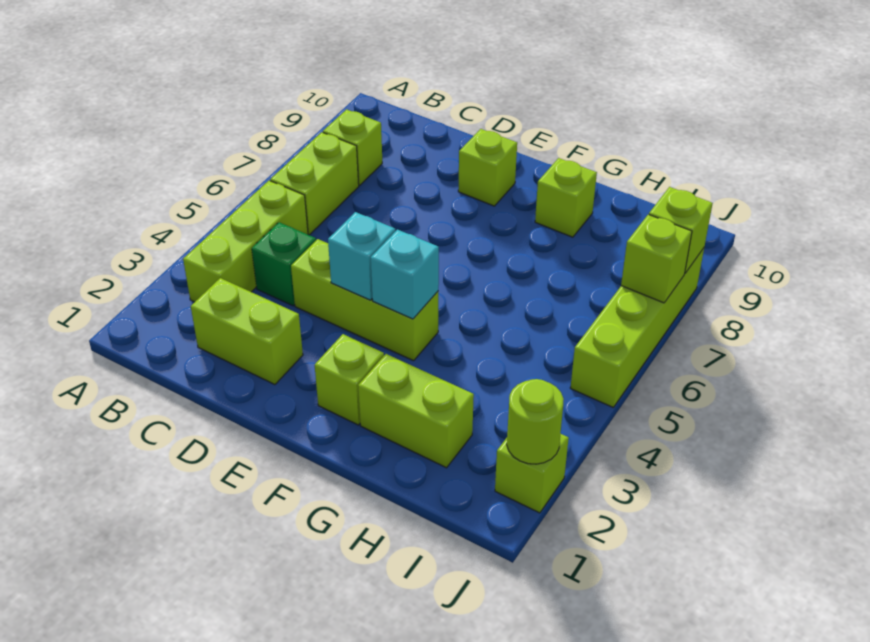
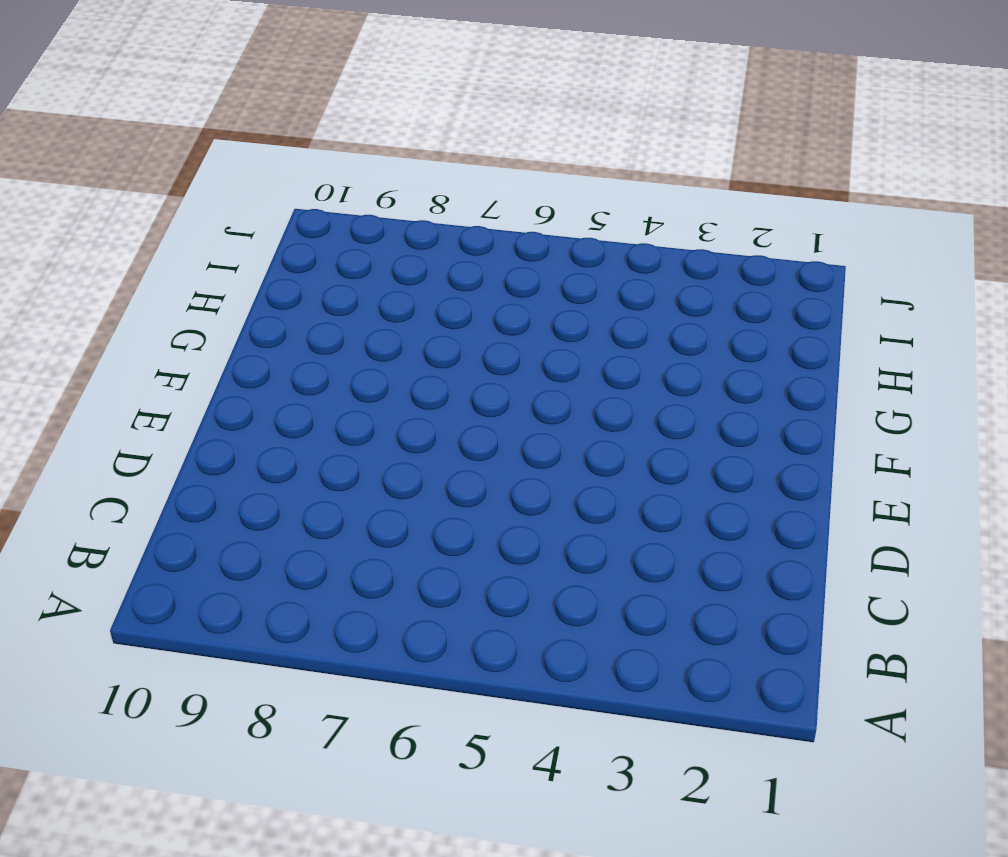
none -> lime 1x3 brick [183,181,308,302]
none -> lime 1x2 brick [270,132,359,235]
none -> lime 1x1 brick [323,109,382,185]

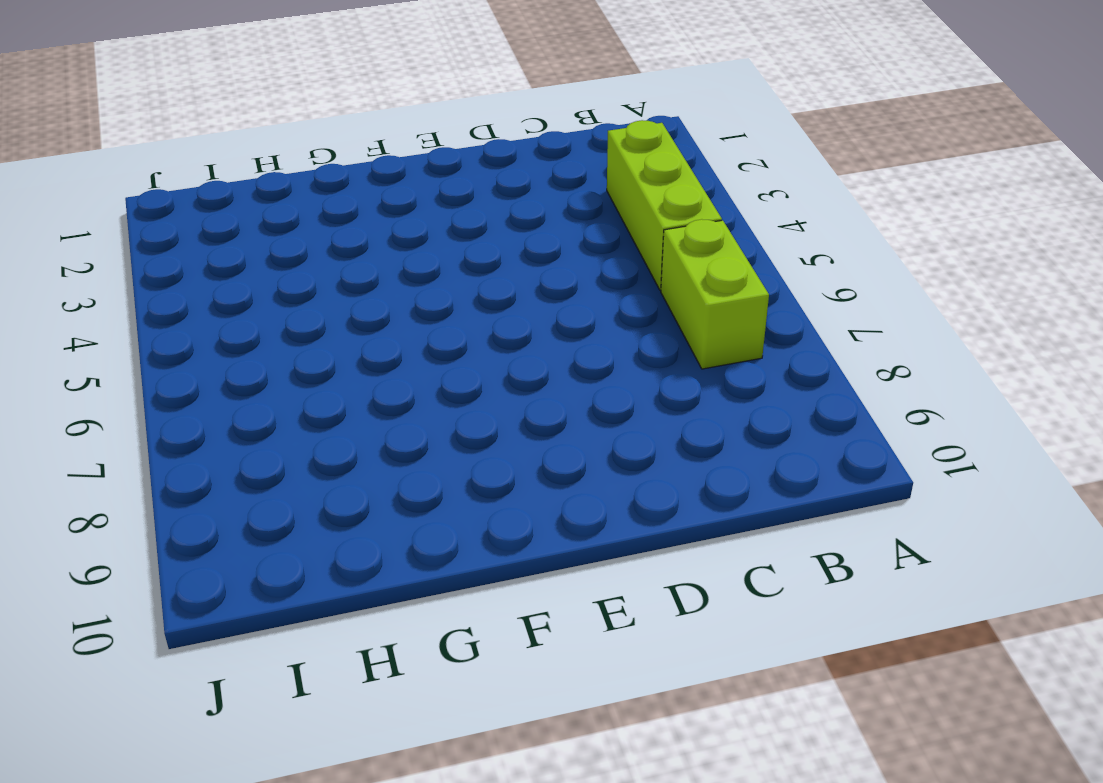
none -> lime 1x1 brick [323,109,382,185]
none -> lime 1x2 brick [191,278,303,385]
none -> green 1x1 brick [252,222,316,306]

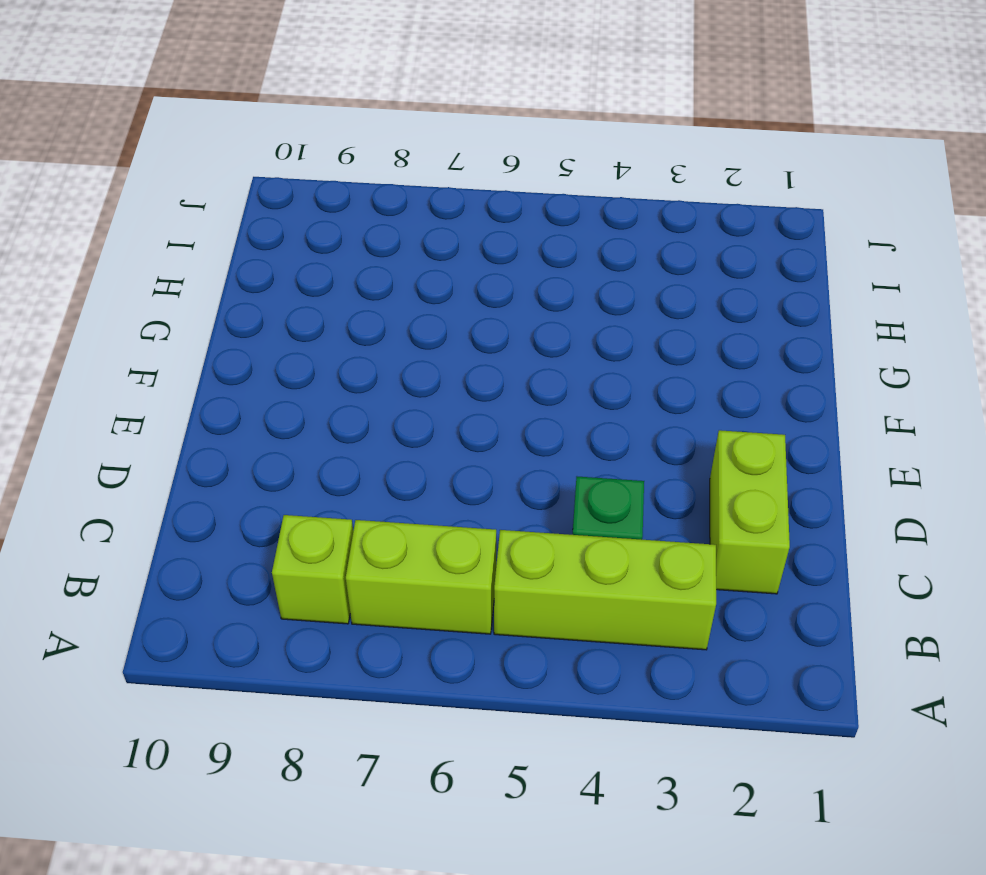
none -> lime 1x3 brick [291,239,438,361]
none -> lime 1x1 brick [458,129,517,206]
none -> lime 1x1 brick [315,334,384,425]

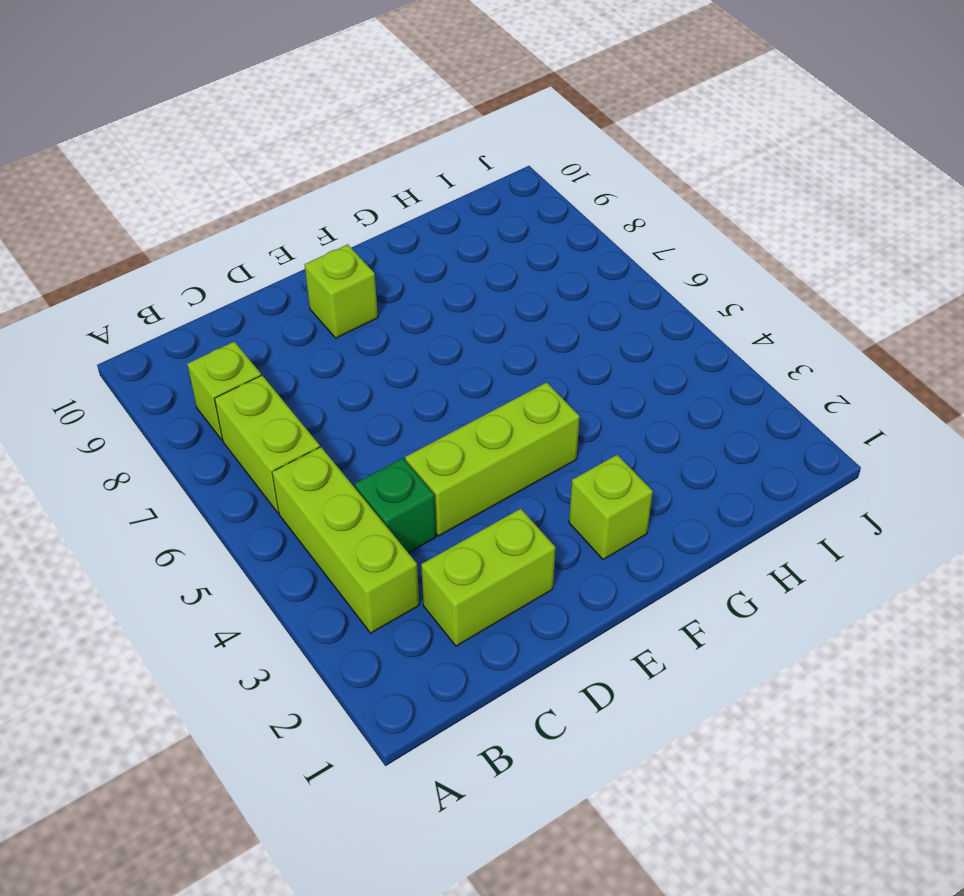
none -> lime 1x2 brick [358,354,474,468]
none -> lime 1x1 brick [535,158,597,237]
none -> lime 1x1 brick [495,434,569,513]

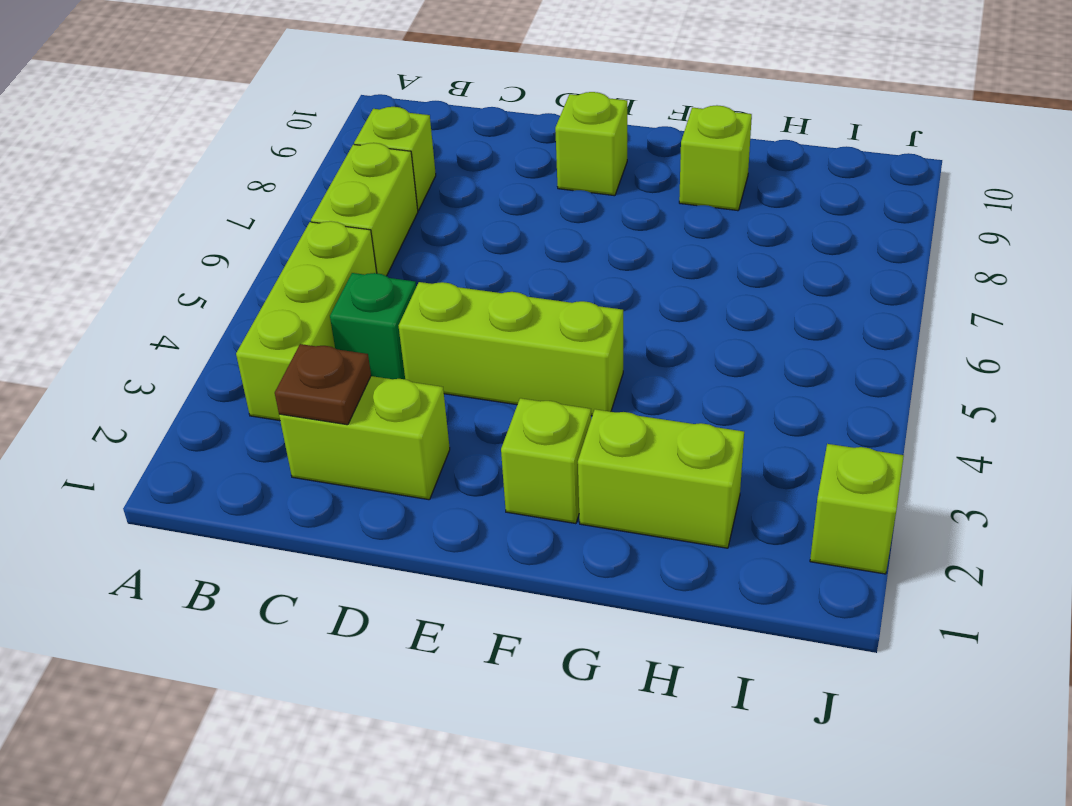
brown 1x1 plate [275,344,371,425] -> none
none -> lime 1x4 brick [570,248,704,407]
none -> cyan 1x1 brick [328,212,395,300]
none -> cyan 1x1 brick [371,229,439,319]

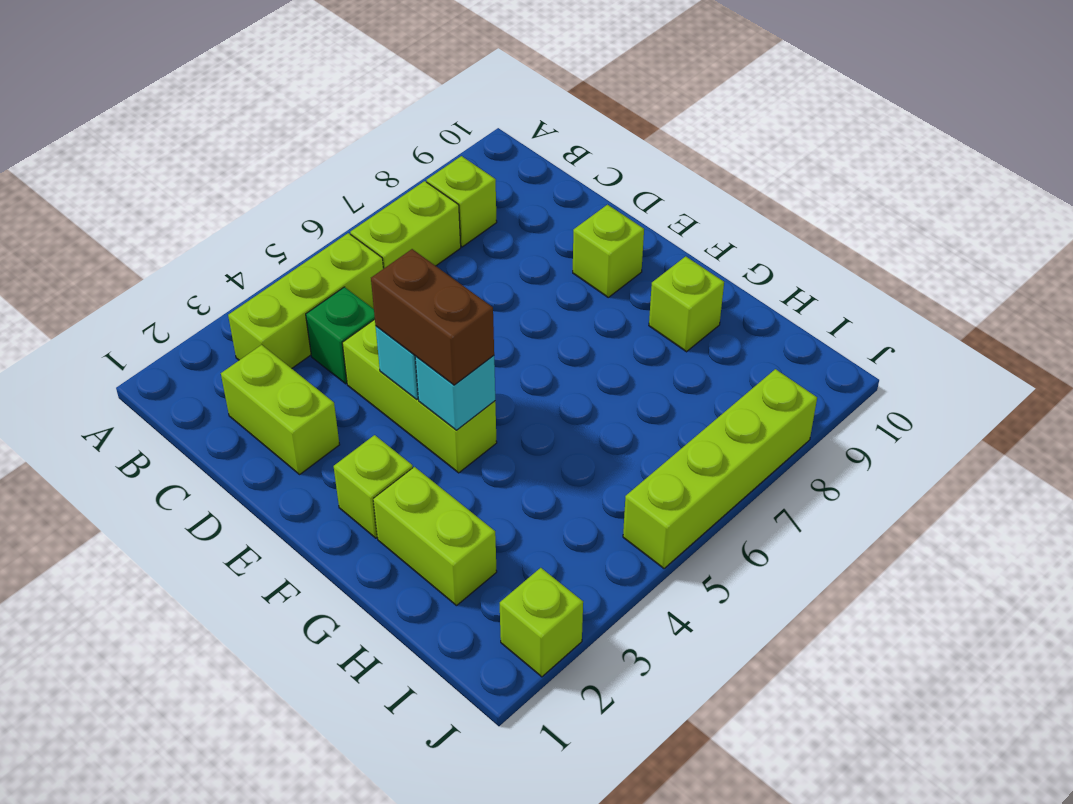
brown 1x2 brick [371,249,494,385] -> none
none -> lime 1x1 round brick [507,379,564,464]
none -> lime 1x1 brick [621,215,692,303]
none -> lime 1x1 brick [649,187,713,273]

